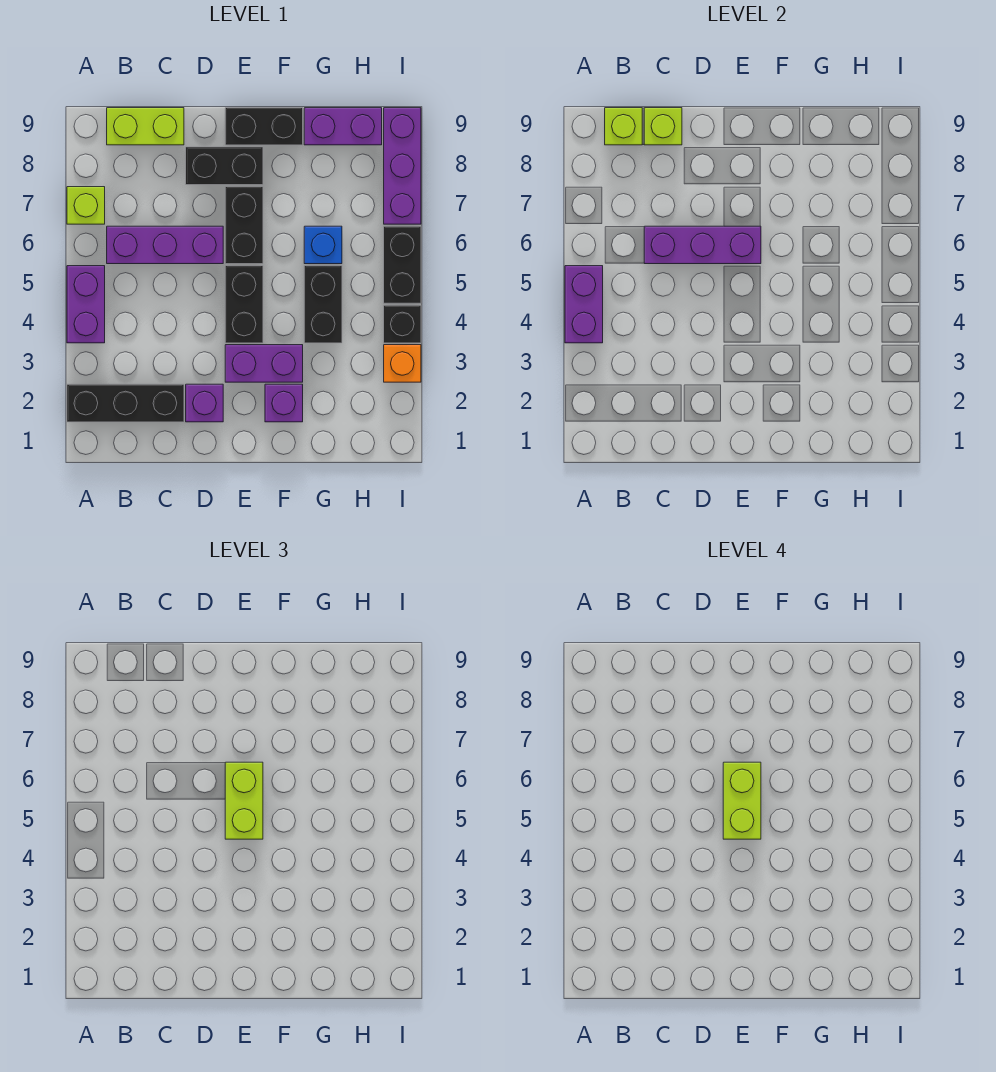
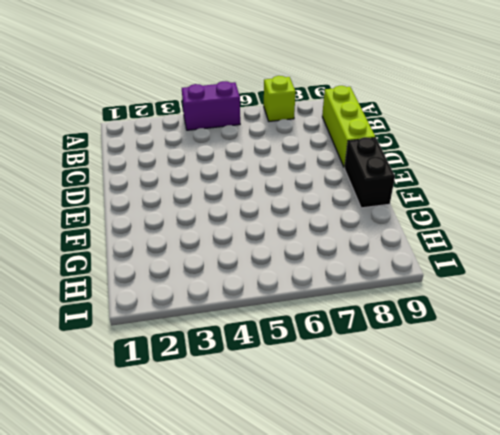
lime 1x3 brick [322,86,375,168] -> lime 1x2 brick [107,108,184,145]
none -> black 1x3 brick [67,384,184,422]
none -> purple 1x3 brick [107,226,223,264]
none -> purple 1x1 brick [186,384,223,422]

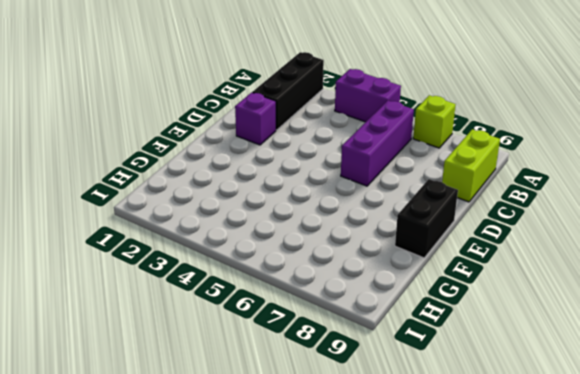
none -> black 1x2 brick [186,147,263,185]
none -> purple 1x2 brick [225,345,303,382]
none -> black 1x2 brick [225,266,263,343]

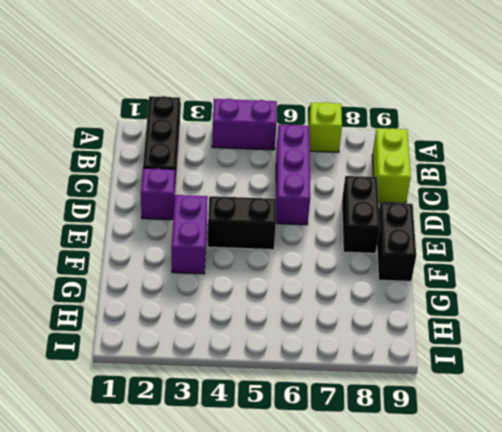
none -> black 1x2 brick [225,187,263,264]
none -> purple 1x1 brick [265,384,303,422]
none -> black 1x2 brick [304,266,342,343]

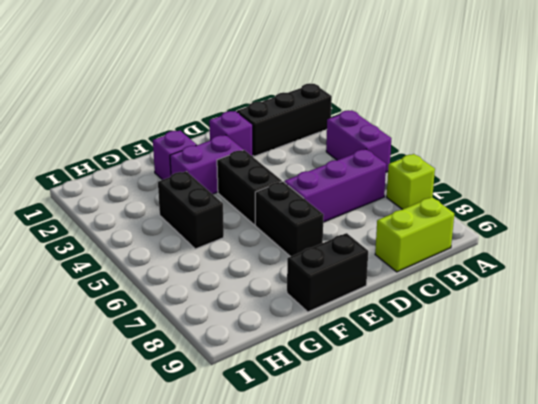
none -> black 1x2 brick [186,147,263,185]
none -> blue 1x1 brick [304,226,342,264]
none -> purple 1x2 brick [304,108,382,145]

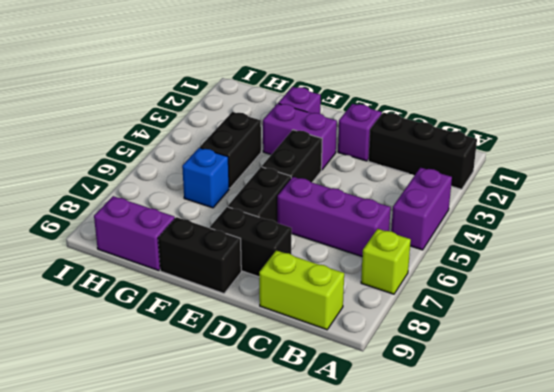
none -> orange 1x1 brick [384,345,421,382]
none -> black 1x1 brick [384,305,421,343]
none -> black 1x2 brick [384,226,421,303]

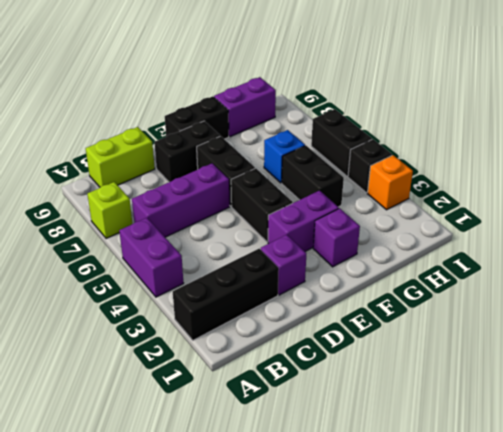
none -> purple 1x3 brick [384,108,421,224]
none -> purple 1x2 brick [565,266,603,343]
none -> lime 1x1 brick [605,108,642,145]

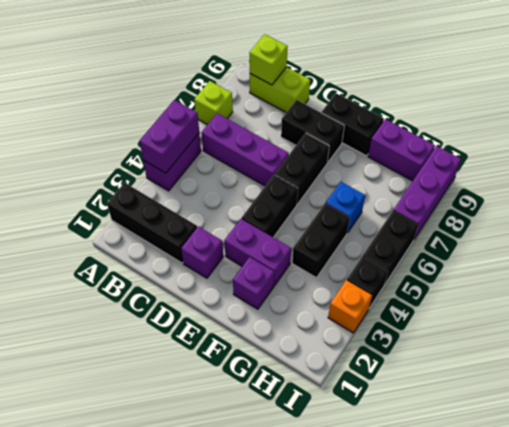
none -> purple 1x3 brick [644,226,761,264]
none -> lime 1x1 brick [644,108,682,145]
none -> lime 1x2 brick [225,762,263,839]

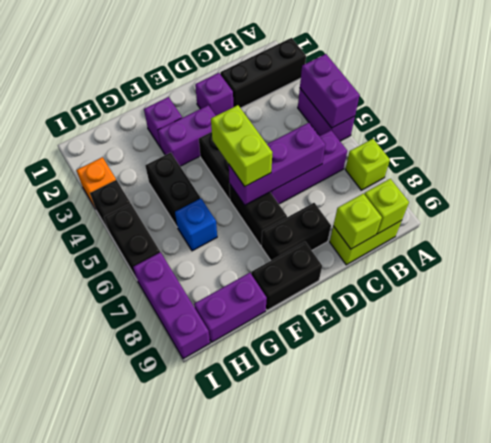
none -> lime 1x2 brick [723,762,761,839]

